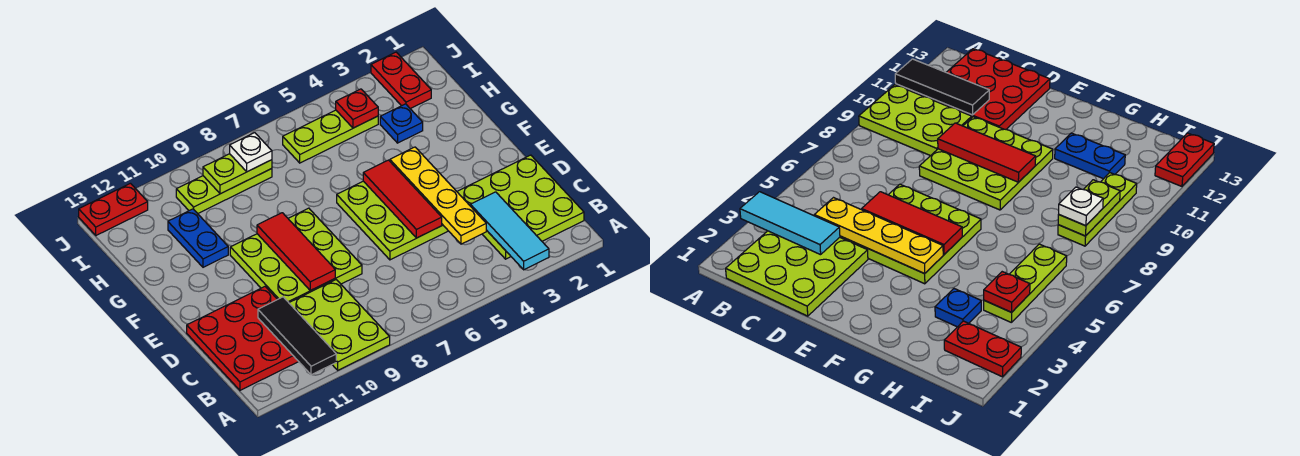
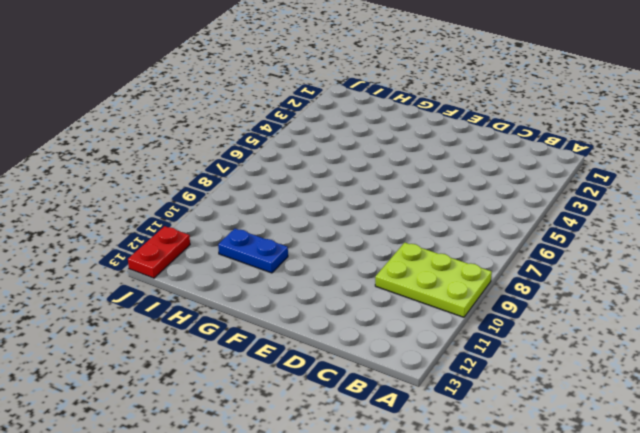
none -> lime 3x3 plate [457,155,584,259]
none -> red 3x3 plate [187,287,299,390]
none -> lime 3x3 plate [337,181,448,260]

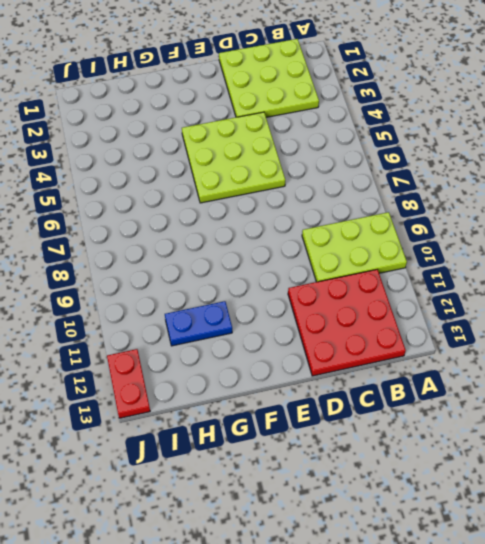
none -> lime 3x3 plate [230,208,362,302]
none -> blue 1x1 plate [380,104,423,143]
none -> red 1x2 plate [371,52,431,109]

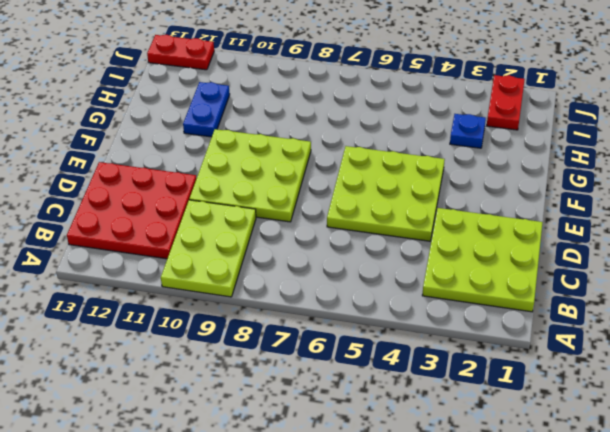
none -> lime 1x3 plate [283,110,378,163]
none -> lime 1x3 plate [176,169,272,213]
none -> cyan 1x3 tile [470,192,549,270]

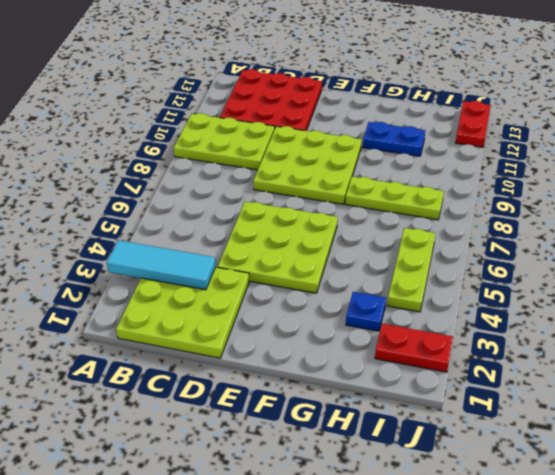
lime 1x3 plate [345,177,444,220] -> lime 1x3 plate turned to [176,169,272,213]
none -> black 1x3 tile [258,297,336,375]
none -> yellow 1x4 plate [390,147,486,244]
none -> red 1x3 tile [363,160,442,238]

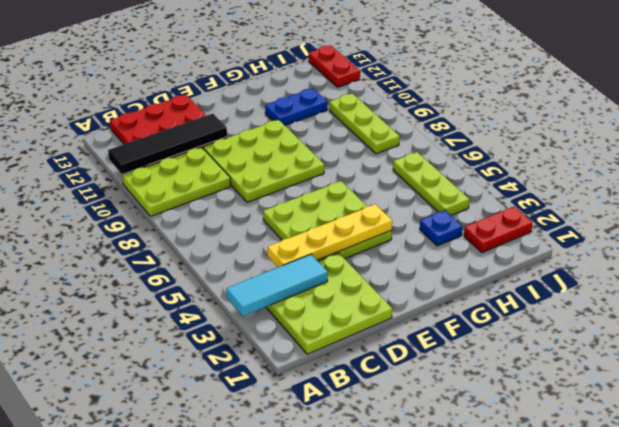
black 1x4 tile [108,114,227,174] -> black 1x3 tile [258,297,336,375]
none -> red 1x3 tile [363,160,442,238]
none -> red 1x3 tile [257,213,335,290]
none -> red 1x1 plate [336,89,378,128]

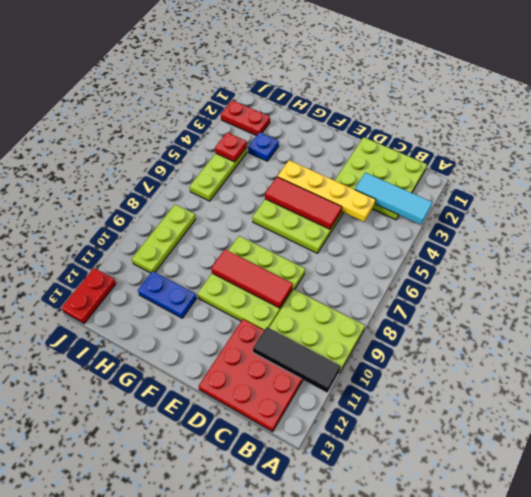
none -> lime 1x2 plate [203,154,272,194]
none -> white 1x1 plate [230,133,272,172]

